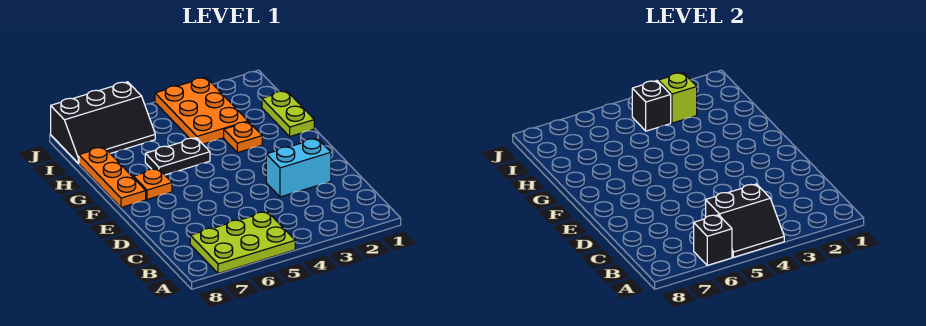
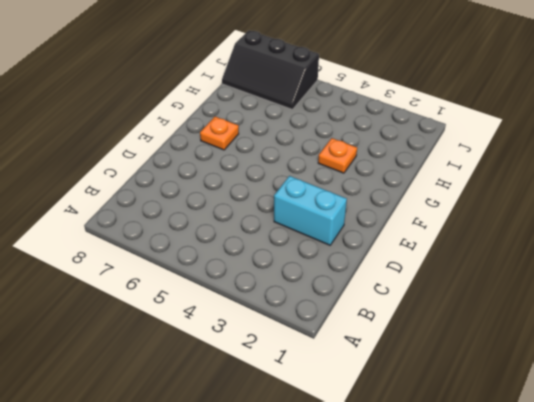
none -> lime 2x3 plate [190,212,295,273]
none -> orange 1x3 plate [79,147,146,208]
none -> lime 1x2 plate [262,91,314,136]

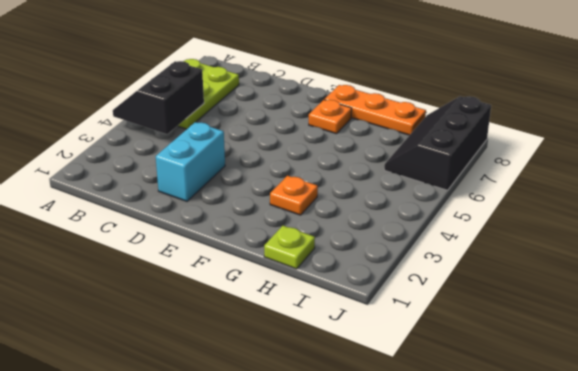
lime 1x1 plate [264,226,315,269] -> lime 1x2 plate [262,91,314,136]
none -> black 1x2 plate [145,138,210,175]
none -> orange 2x3 plate [155,77,248,144]
none -> black 1x1 brick [694,215,732,265]

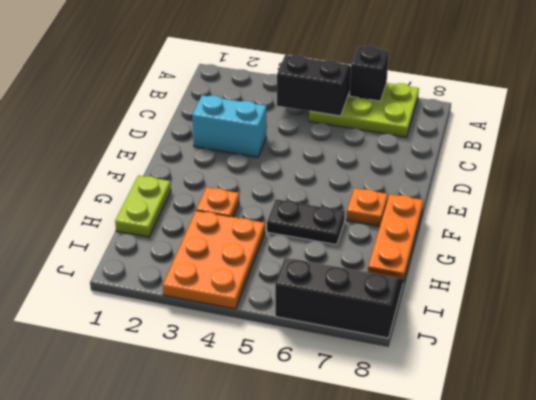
none -> lime 1x1 brick [658,73,697,123]
none -> black 1x1 brick [632,81,671,131]

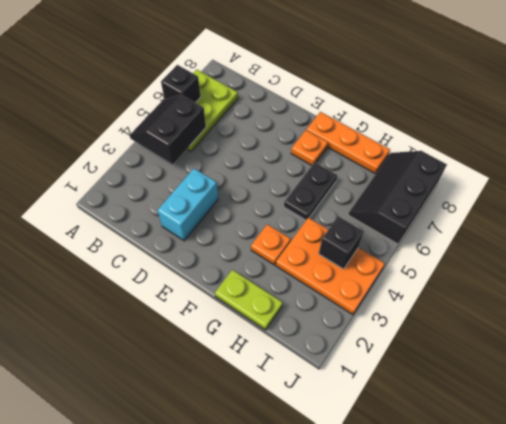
none -> lime 1x1 brick [658,73,697,123]

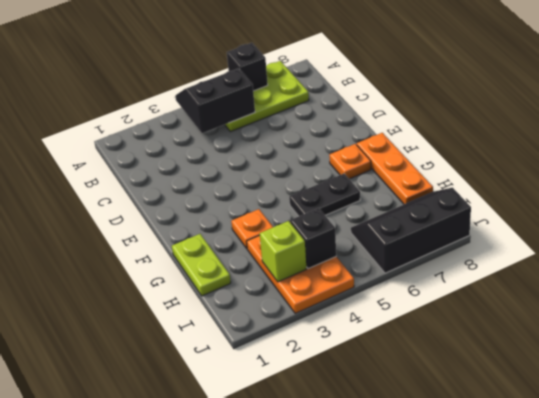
none -> cyan 1x2 brick [266,138,331,197]

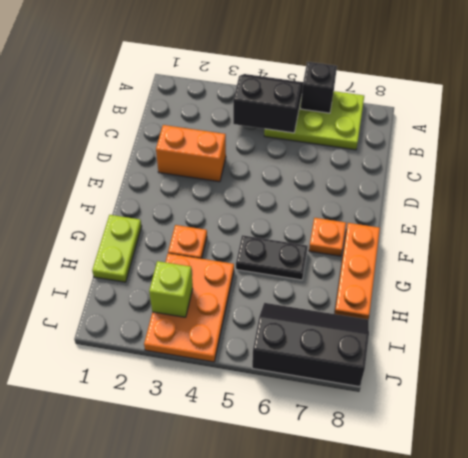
orange 1x2 brick [156,125,226,182] -> cyan 1x2 brick [266,138,331,197]
none -> black 1x1 brick [632,81,671,131]

